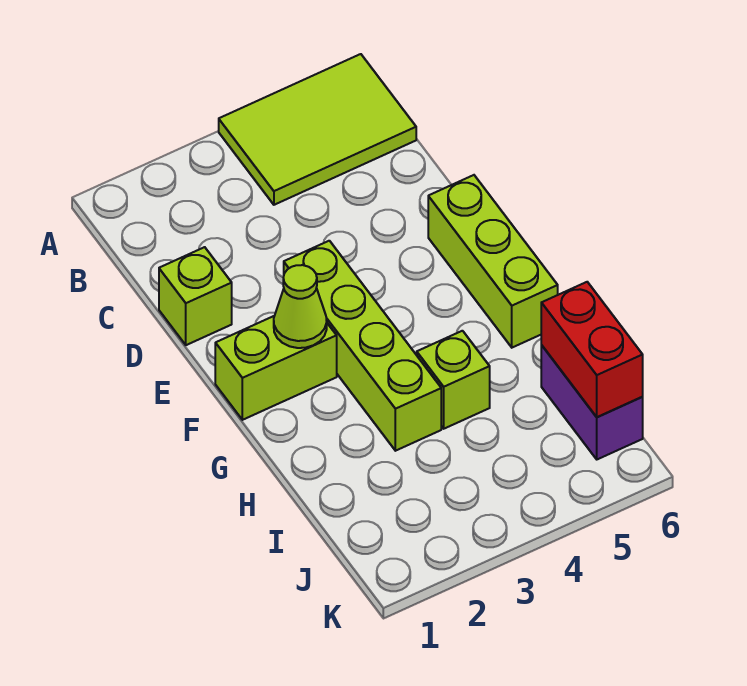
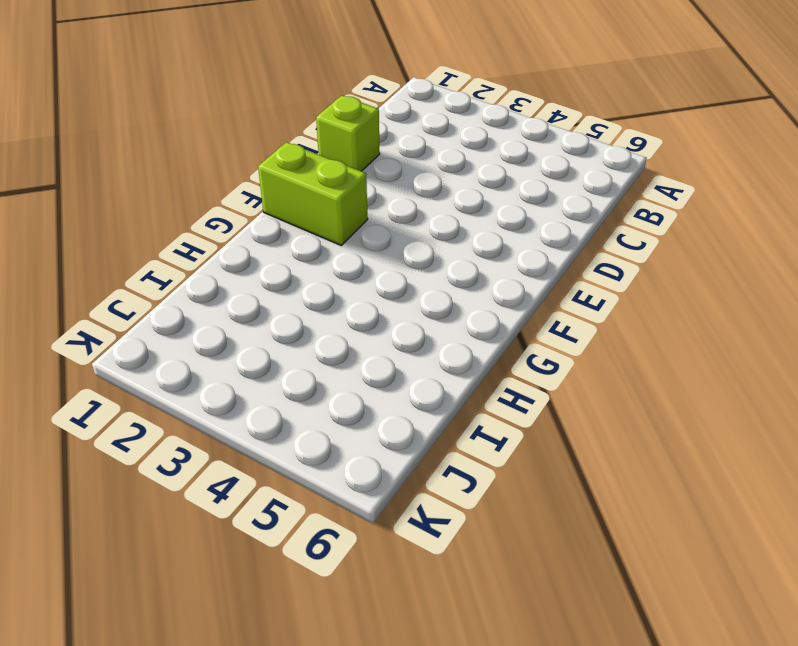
none -> lime 2x3 tile [219,54,416,205]
none -> lime 1x4 brick [284,241,441,451]

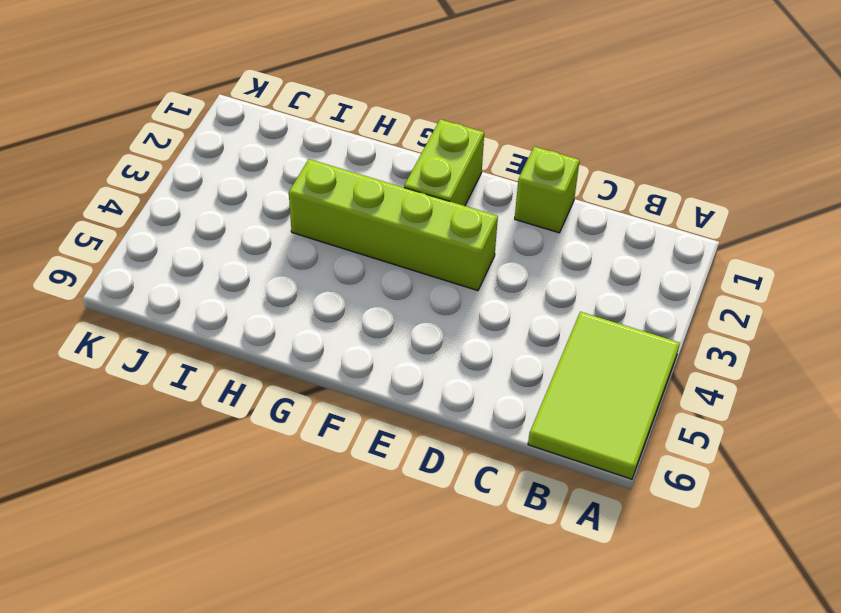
none -> lime 1x3 brick [428,175,558,348]
none -> lime 1x1 brick [417,331,490,429]

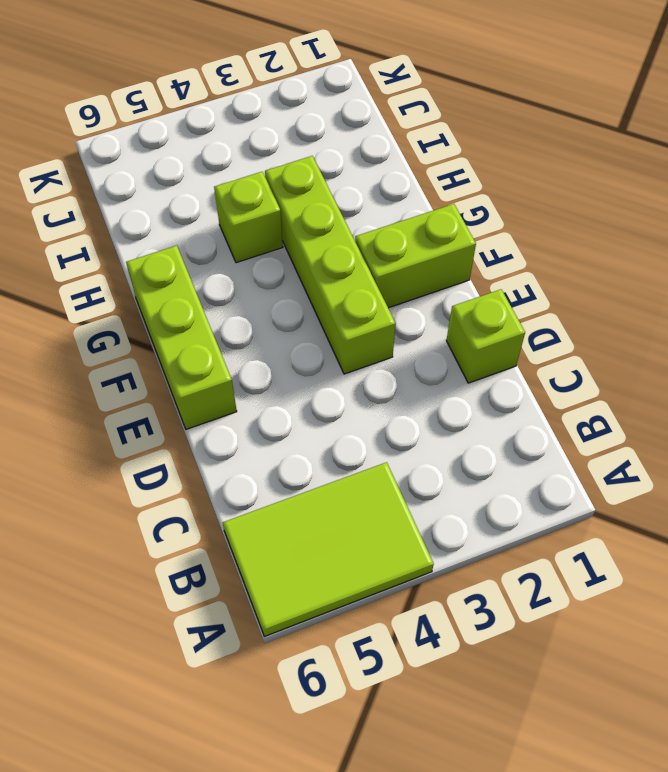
none -> purple 1x2 brick [541,345,643,459]
none -> lime 1x1 cone [274,265,327,348]

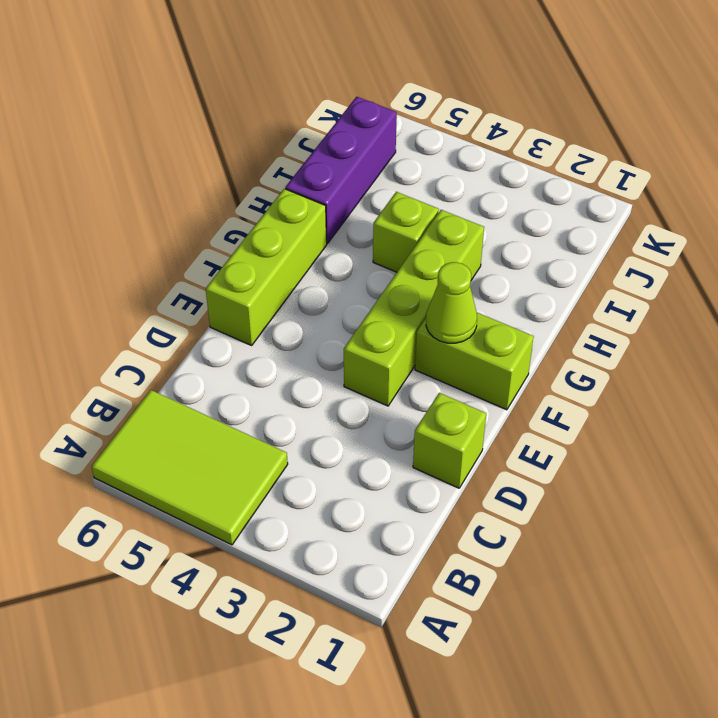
purple 1x3 brick [285,97,397,243] -> purple 1x2 brick [541,345,643,459]
none -> red 1x2 brick [541,282,643,417]

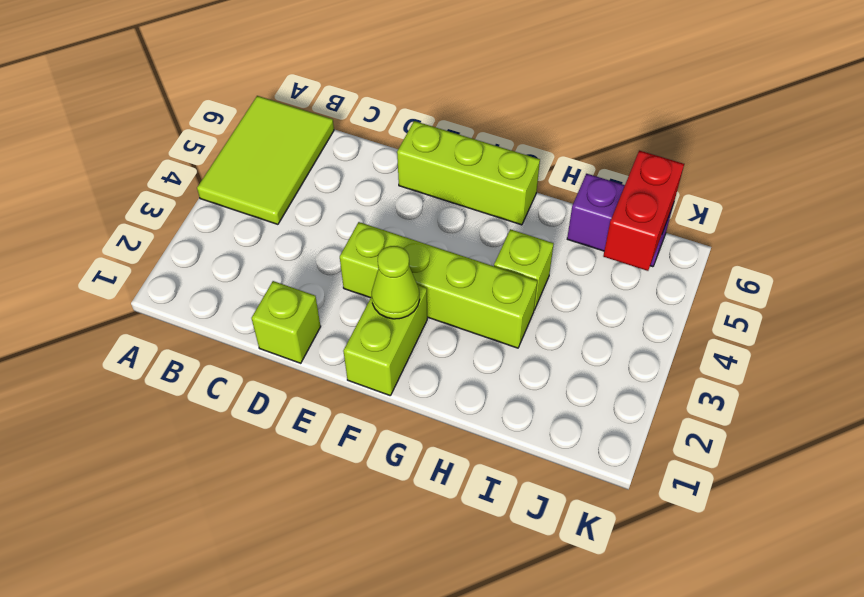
red 1x2 brick [603,151,684,271] -> red 1x2 brick turned to [541,282,643,417]

